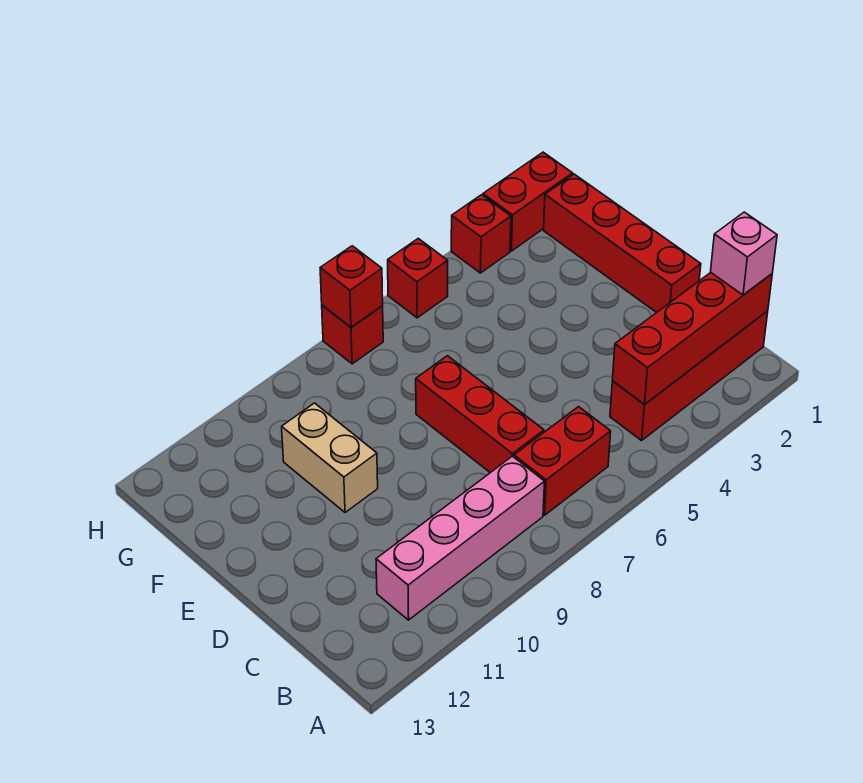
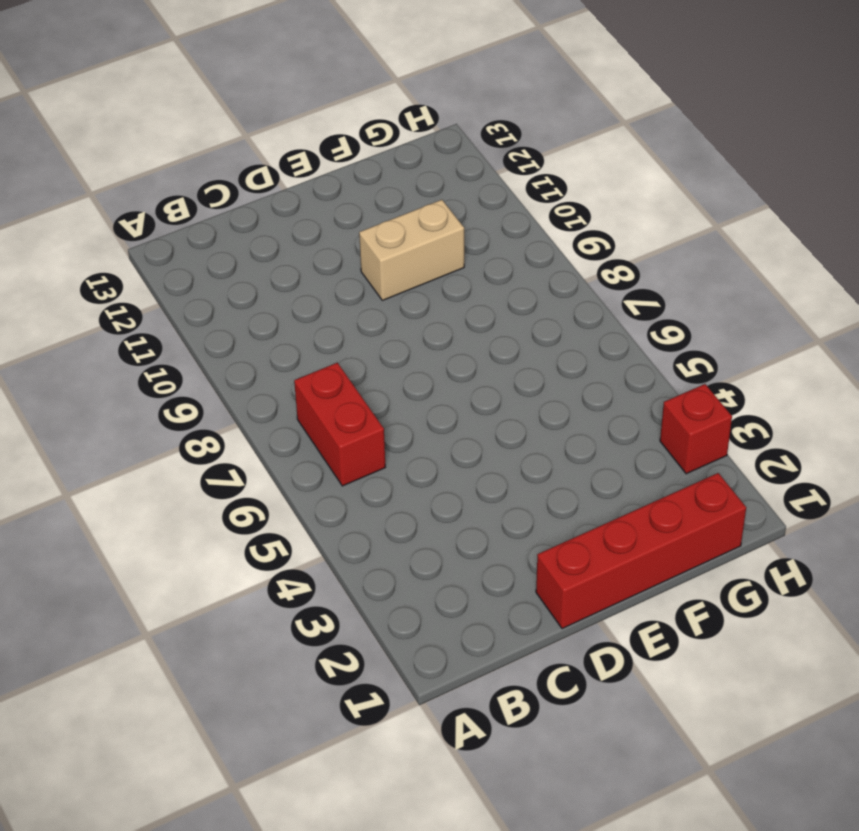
none -> red 1x4 brick [610,311,768,441]
none -> pink 1x4 brick [376,456,545,620]
none -> red 1x3 brick [416,356,544,473]

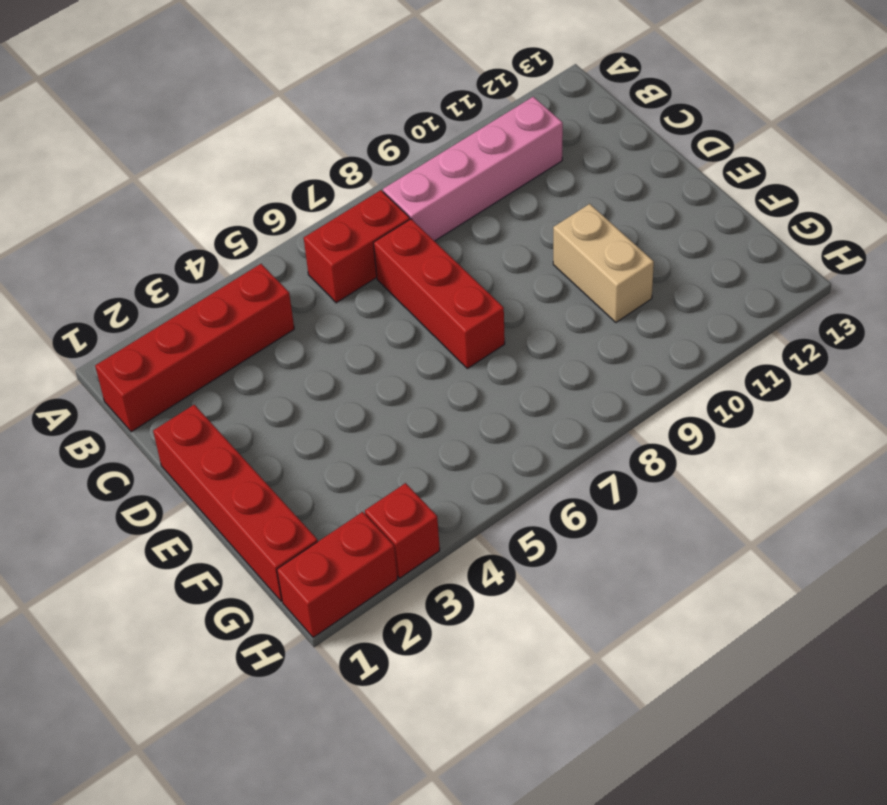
none -> red 1x1 brick [388,239,448,318]
none -> red 1x1 brick [322,305,383,364]
none -> red 1x4 brick [612,272,772,405]

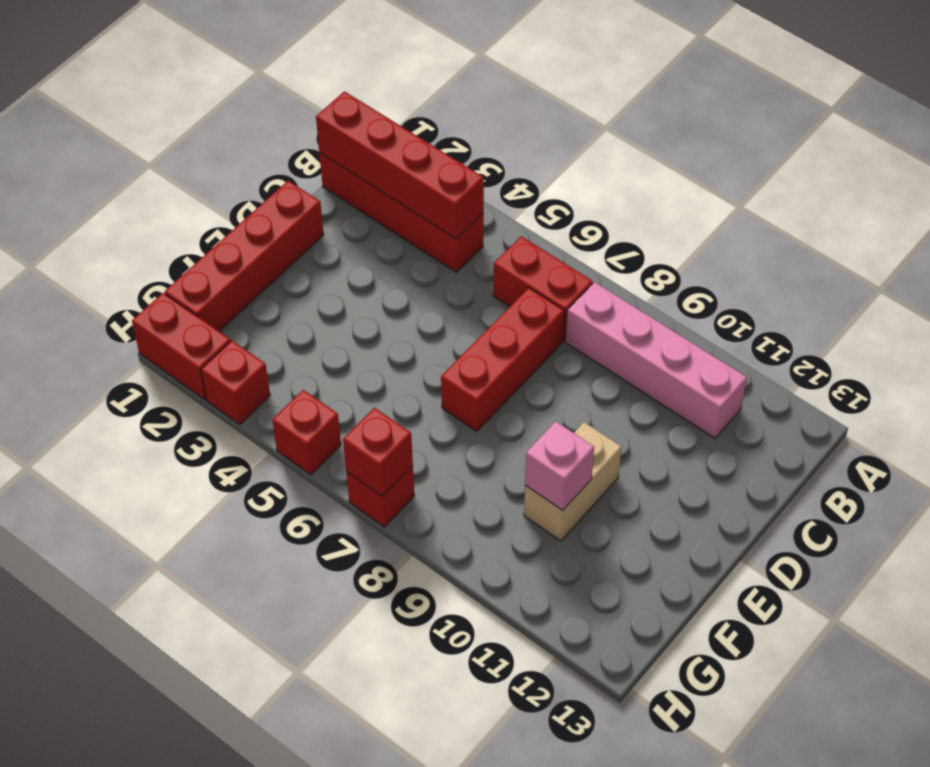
pink 1x1 brick [525,422,594,510] -> pink 1x1 brick moved to [711,212,777,295]

